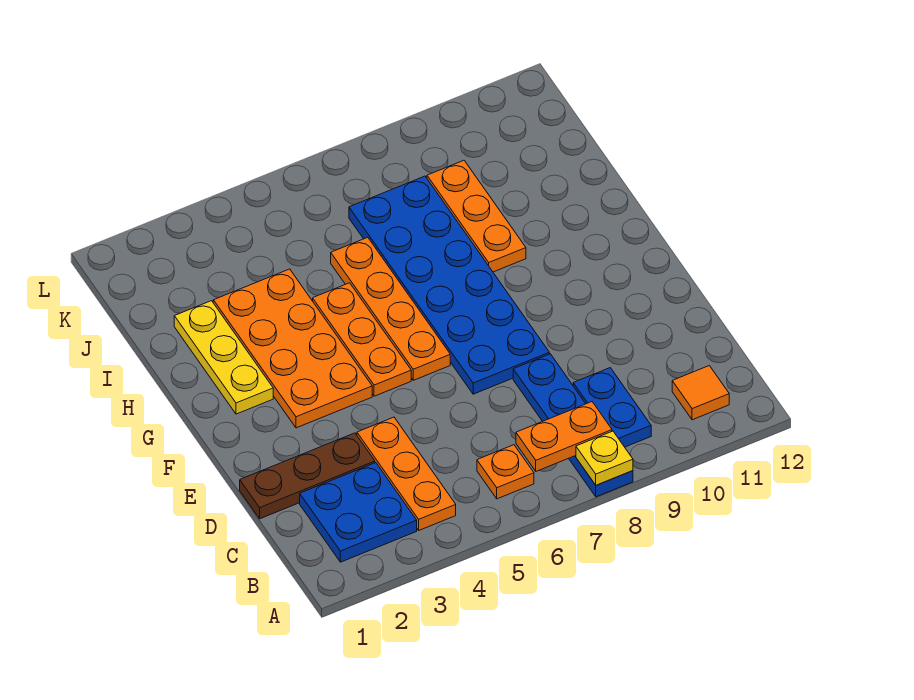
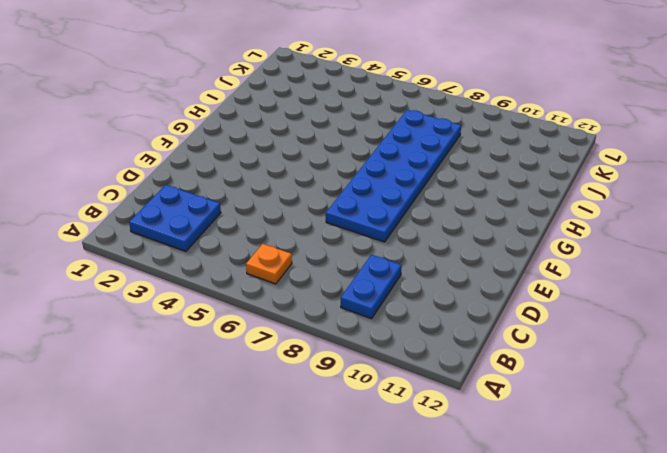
none -> blue 1x4 plate [513,354,633,497]
none -> orange 1x3 plate [357,417,456,530]
none -> orange 1x1 tile [672,366,729,420]

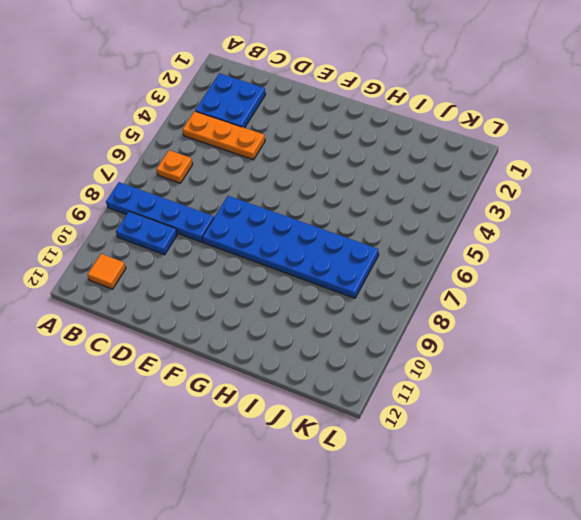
none -> brown 1x3 plate [240,433,375,519]
none -> orange 2x4 plate [213,269,372,428]
none -> orange 1x3 plate [313,283,411,396]

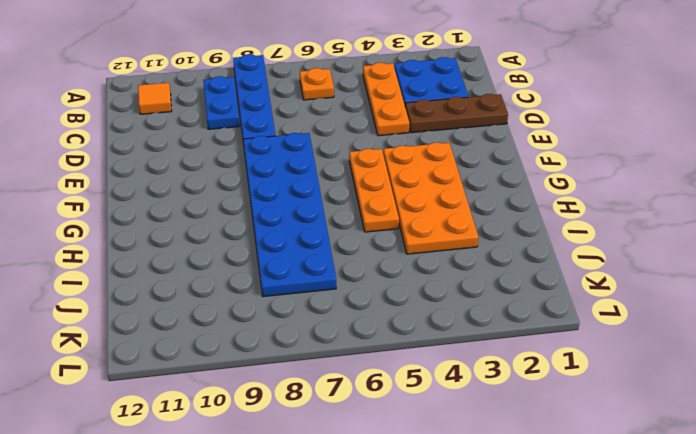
none -> orange 1x4 plate [331,237,450,380]
none -> yellow 1x3 plate [174,301,273,414]
none -> orange 1x3 plate [427,160,526,272]

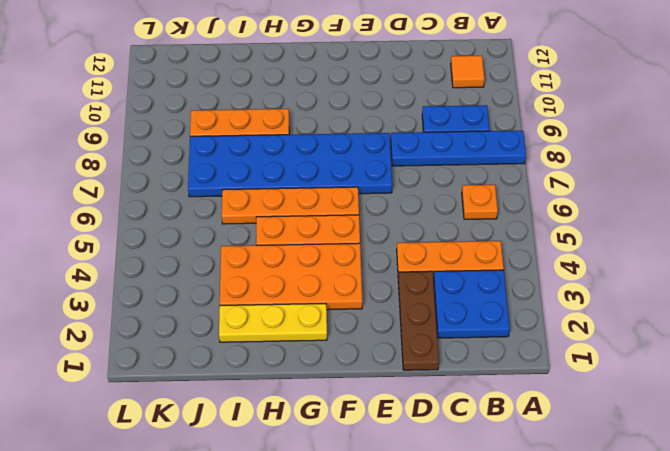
none -> yellow 1x1 plate [576,431,633,485]
none -> orange 1x2 plate [516,402,612,471]

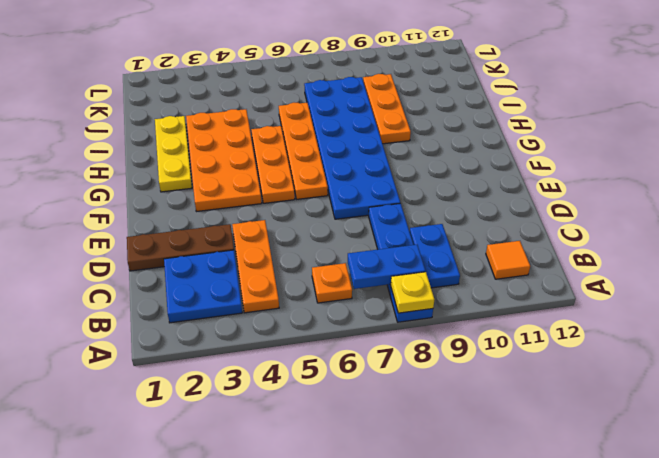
blue 1x2 plate [348,245,425,289] -> orange 1x2 plate [516,402,612,471]

